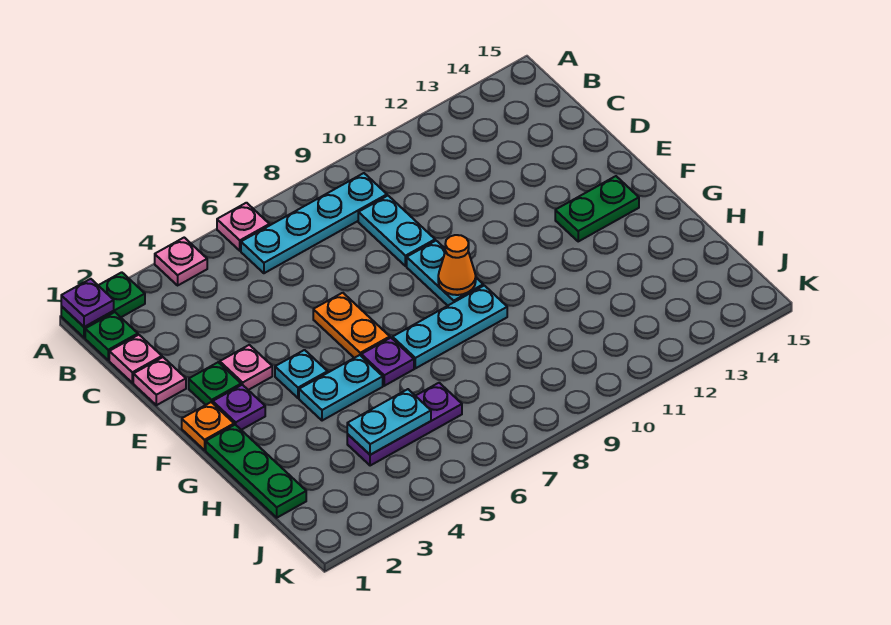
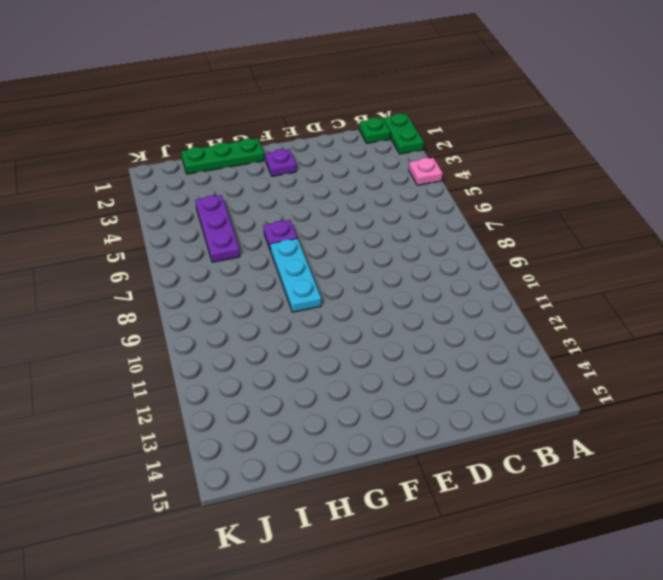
none -> pink 1x1 plate [217,203,269,251]
none -> cyan 1x4 plate [241,173,387,273]
none -> pink 1x1 plate [109,335,162,383]

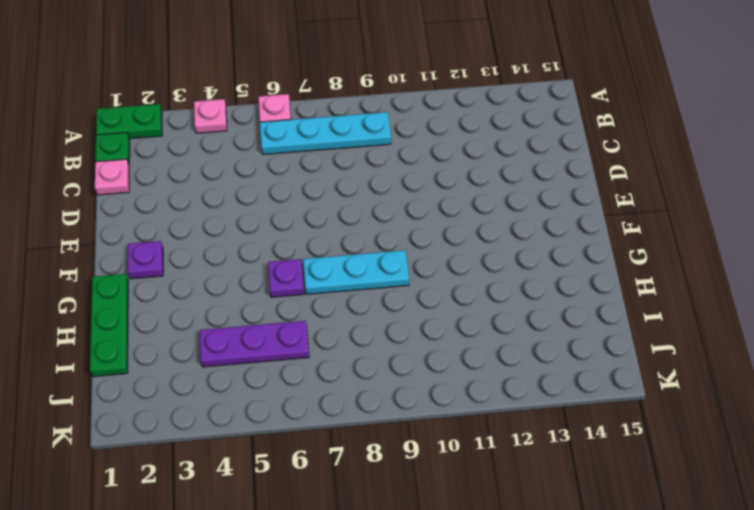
none -> cyan 1x2 plate [358,196,435,266]
none -> pink 1x1 plate [133,357,186,405]
none -> green 1x1 plate [189,362,241,405]

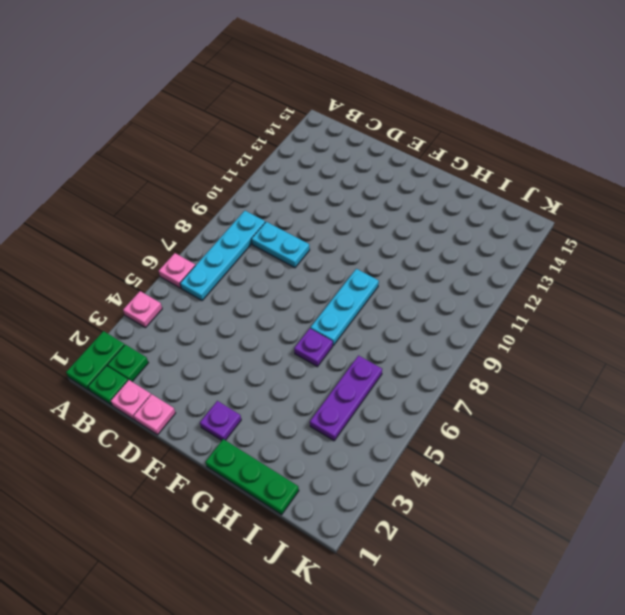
green 1x1 plate [107,344,148,381] -> green 1x1 plate moved to [189,362,241,405]
none -> pink 1x1 plate [220,345,272,390]
none -> orange 1x2 plate [313,293,390,358]
none -> cyan 1x2 plate [407,241,483,306]

